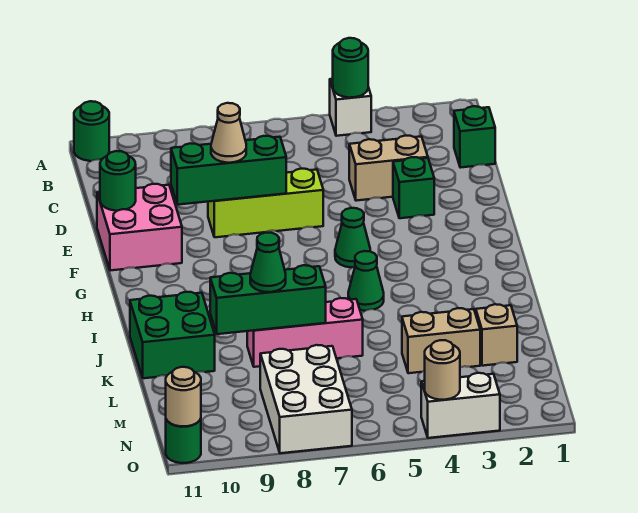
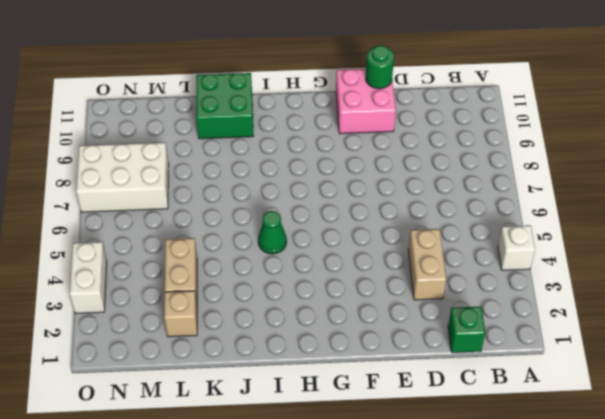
none -> green 1x1 round brick [74,101,109,161]
none -> green 1x1 brick [393,157,434,218]
none -> lime 1x3 brick [208,169,323,237]

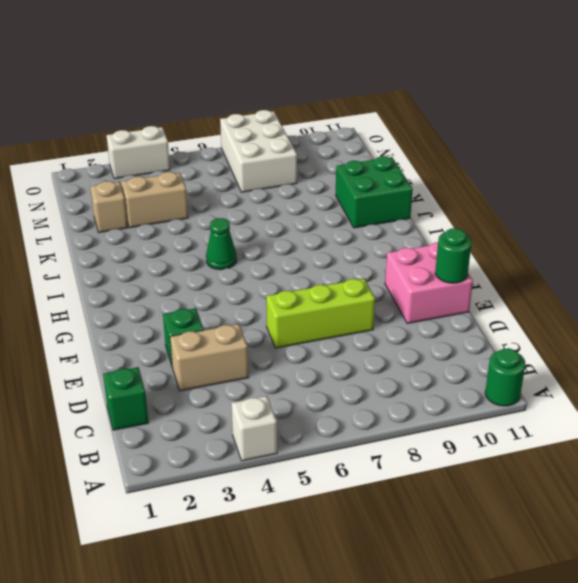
none -> green 1x1 cone [335,208,371,267]
none -> pink 1x3 brick [247,298,363,367]
none -> green 1x1 round brick [166,419,201,463]

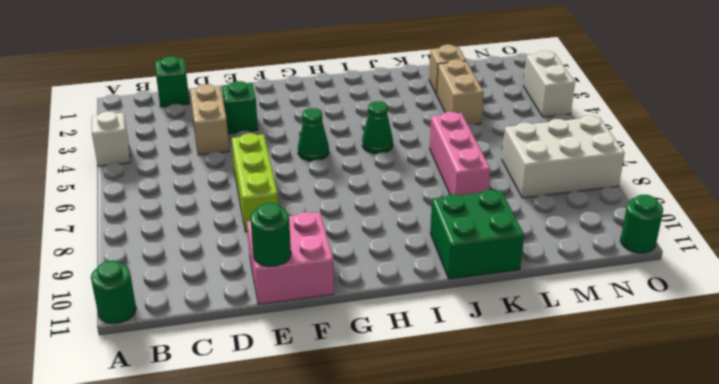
none -> green 1x1 round brick [333,38,368,98]
none -> green 1x3 brick [171,136,286,205]
none -> green 1x3 brick [210,265,326,334]

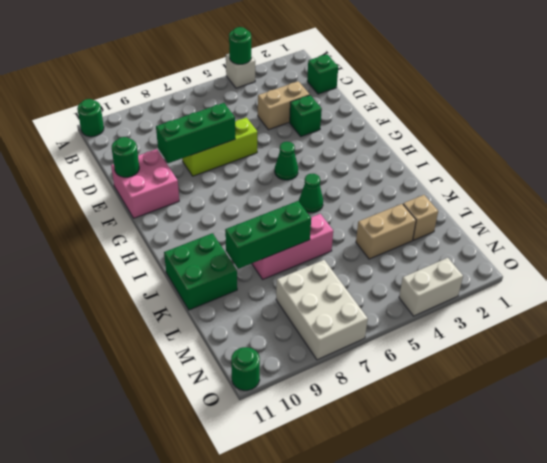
none -> tan 1x1 round brick [425,340,460,400]
none -> tan 1x1 round brick [166,367,201,426]
none -> tan 1x1 cone [211,103,246,163]

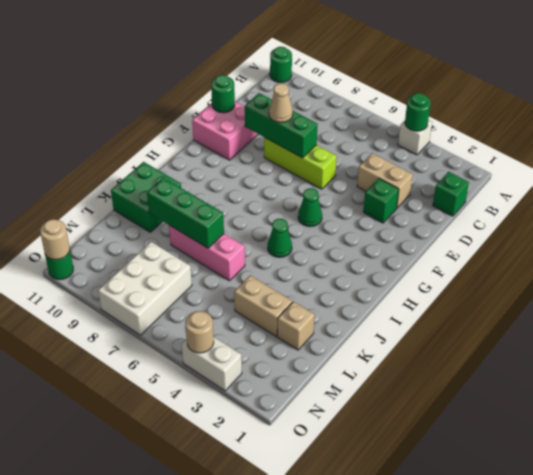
none -> green 1x1 cone [250,233,286,292]

